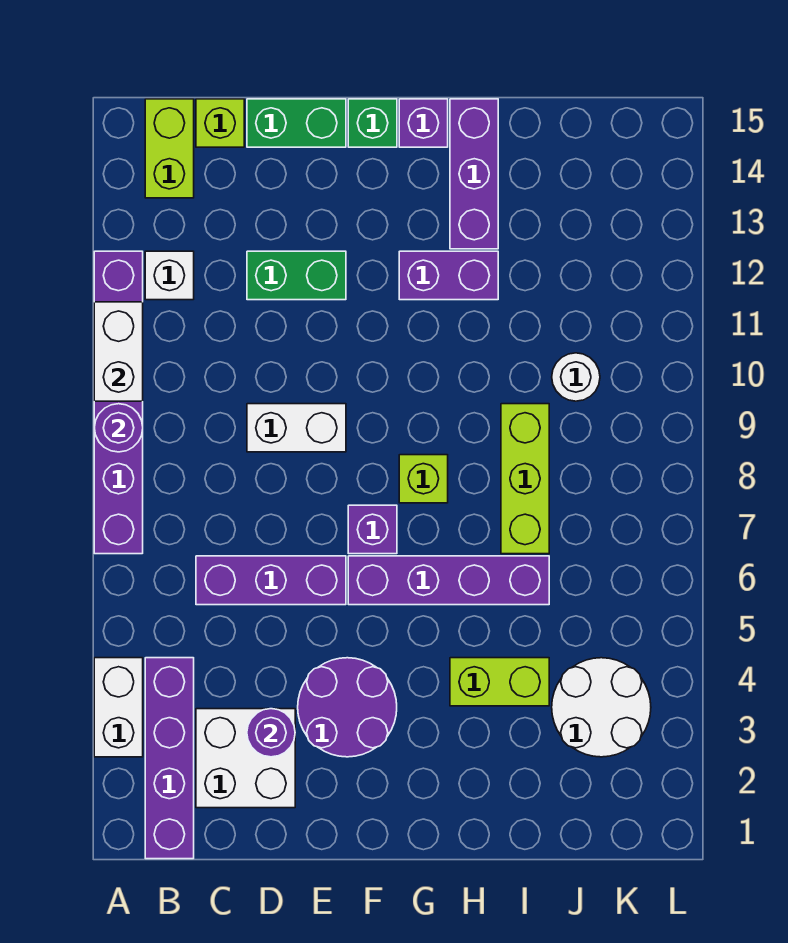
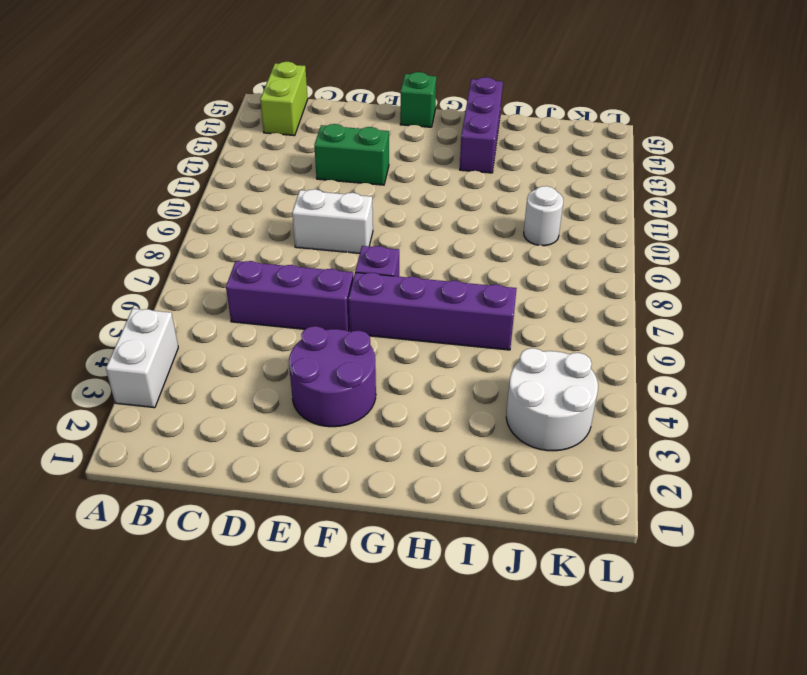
none -> purple 1x6 brick [94,251,143,554]
none -> purple 1x4 brick [145,658,194,859]
none -> white 1x1 brick [145,251,194,300]

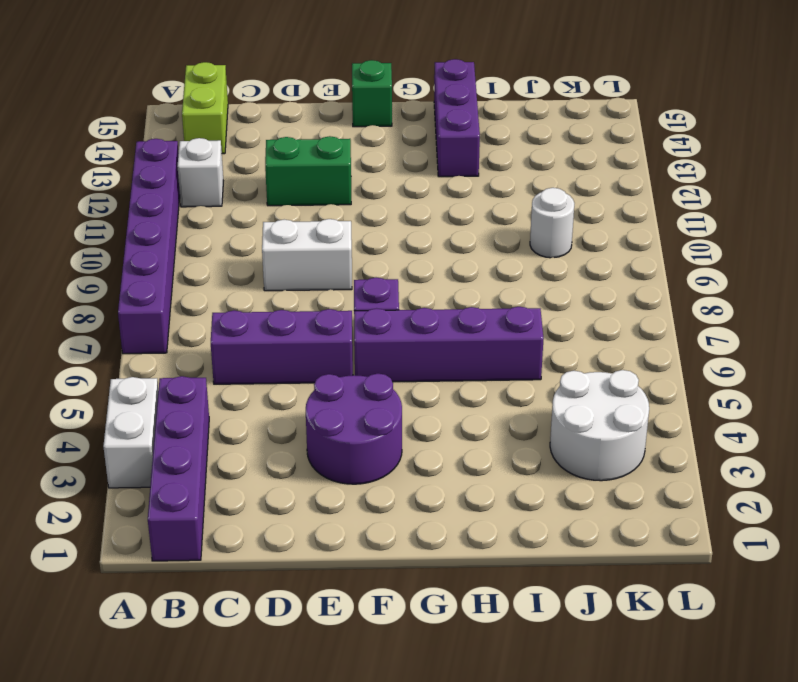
none -> white 2x2 brick [196,709,295,808]
none -> lime 1x1 brick [196,99,244,147]
none -> green 1x2 brick [247,99,346,147]

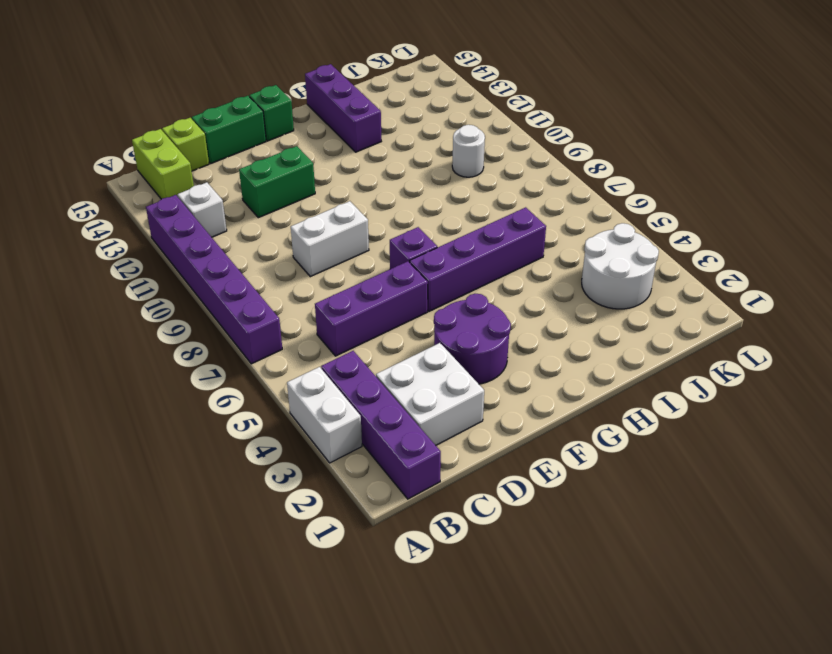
none -> lime 1x1 brick [399,455,448,503]
none -> purple 1x2 brick [399,251,498,300]
none -> purple 1x1 brick [399,99,448,147]

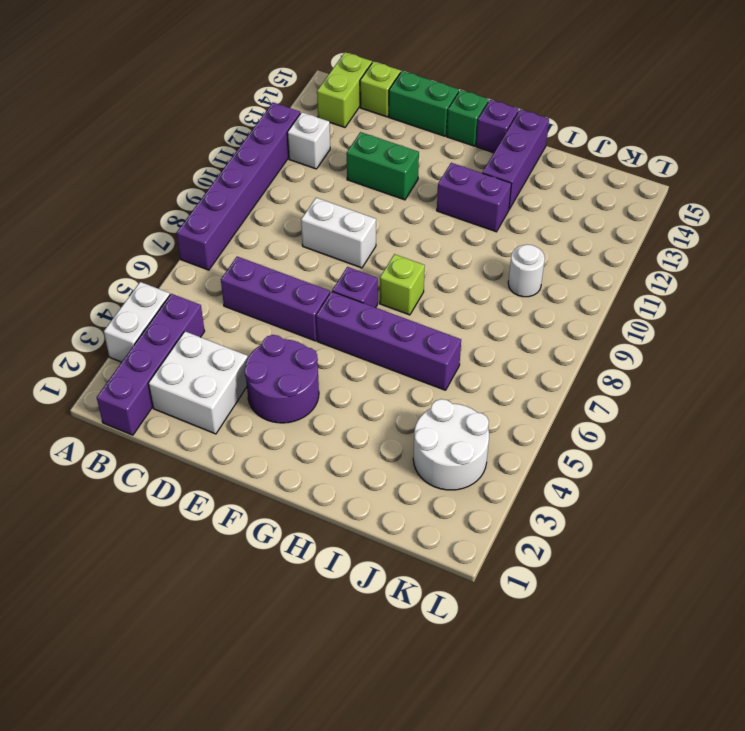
none -> lime 1x2 brick [450,658,549,706]
none -> lime 1x3 brick [501,404,549,554]
none -> purple 1x1 round brick [94,404,143,452]

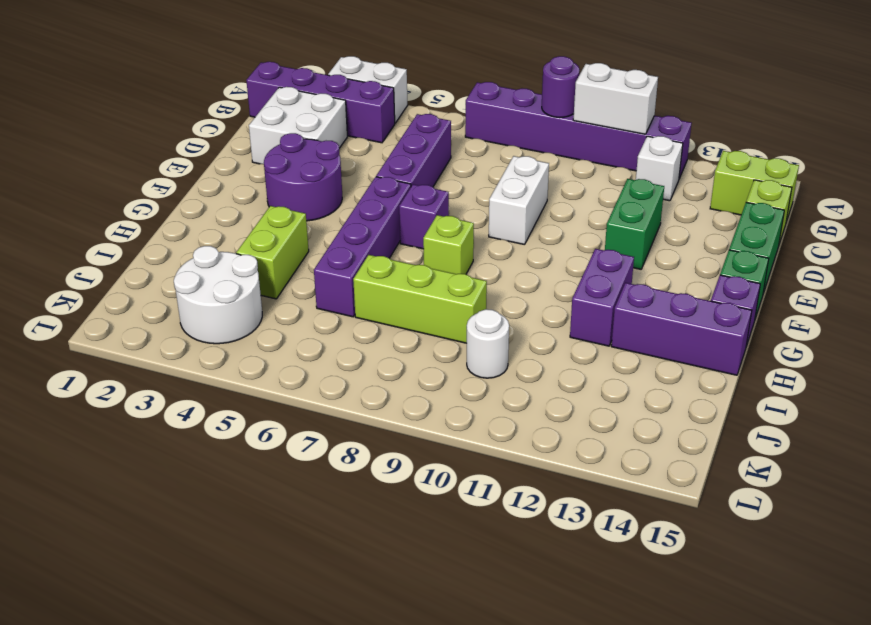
none -> purple 1x1 round brick [247,709,295,757]

